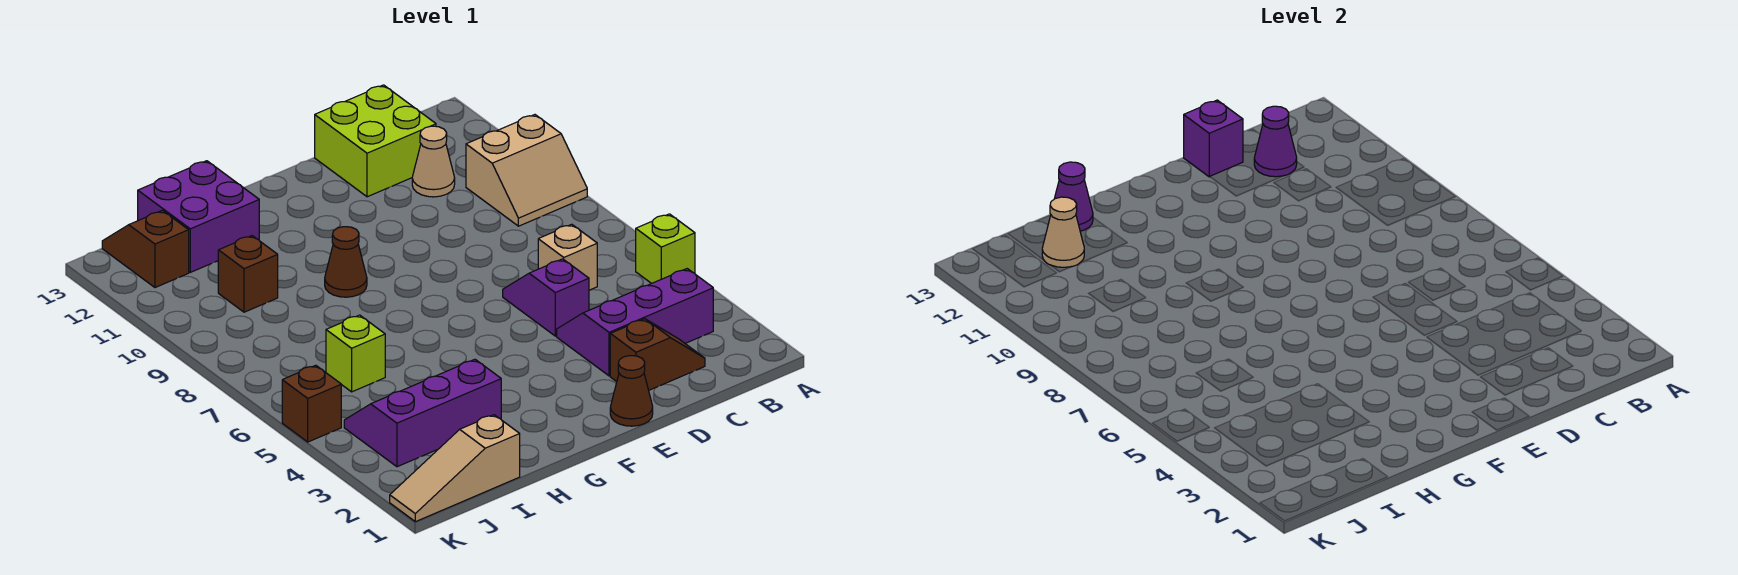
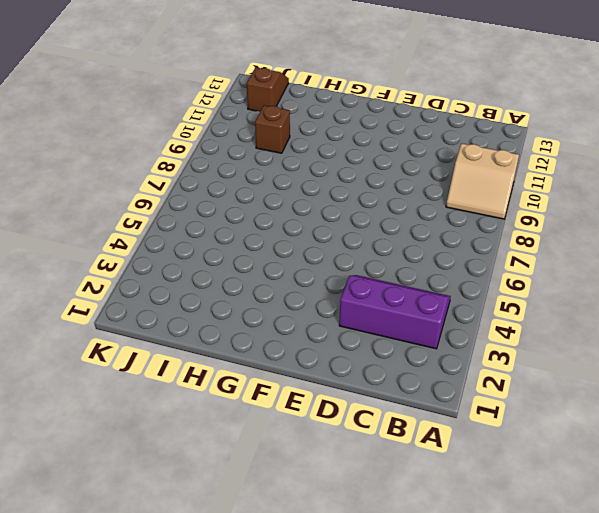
none -> lime 1x1 brick [636,214,695,284]
none -> brown 1x2 slope [610,319,705,390]
none -> tan 1x1 brick [538,224,597,290]

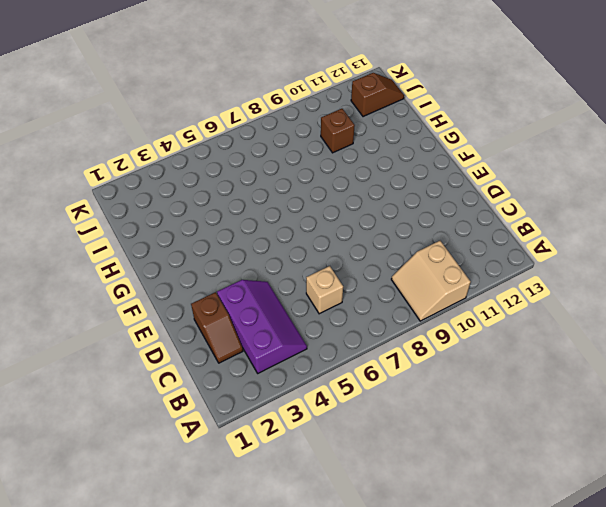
none -> lime 1x1 brick [636,214,695,284]
none -> tan 1x1 cone [412,126,455,197]
none -> lime 2x2 brick [315,85,436,197]

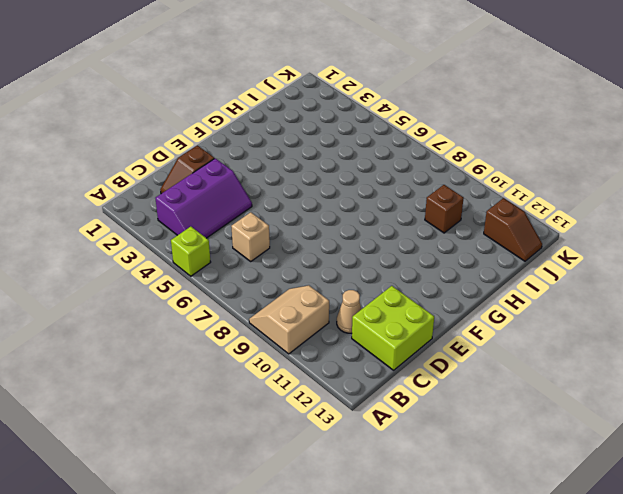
none -> purple 1x2 slope [503,259,589,336]
none -> brown 1x1 cone [610,356,653,426]
none -> brown 1x1 cone [325,227,367,297]

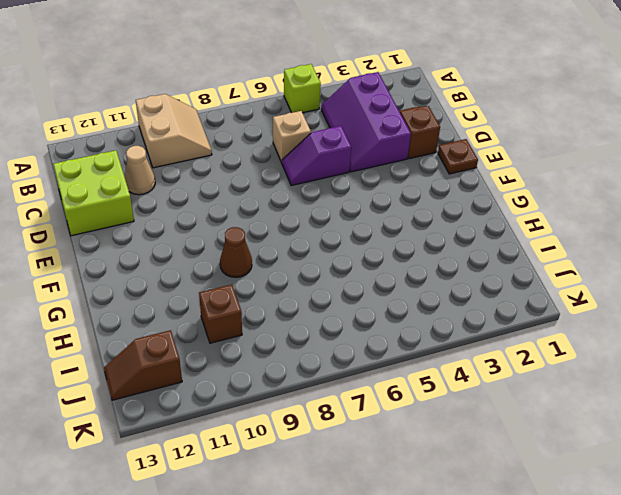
brown 1x1 plate [438,139,478,174] -> brown 1x1 cone [610,356,653,426]
none -> purple 2x3 slope [344,359,501,467]
none -> purple 2x2 brick [138,161,259,272]
none -> tan 1x3 slope [390,415,520,522]

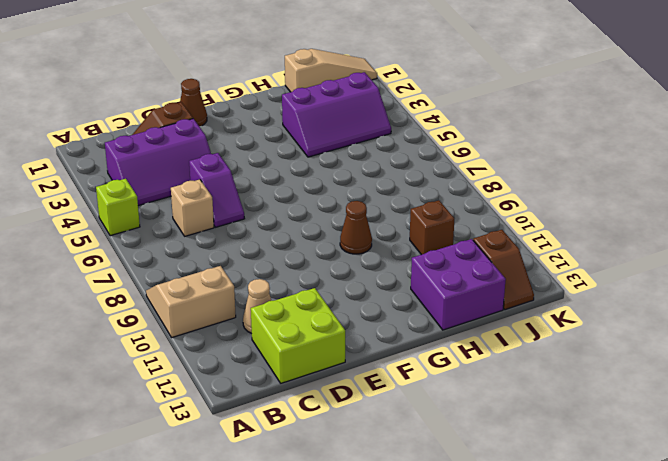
none -> lime 1x1 brick [326,315,385,392]
none -> brown 1x1 brick [282,365,341,442]
none -> purple 1x1 cone [1254,106,1297,177]

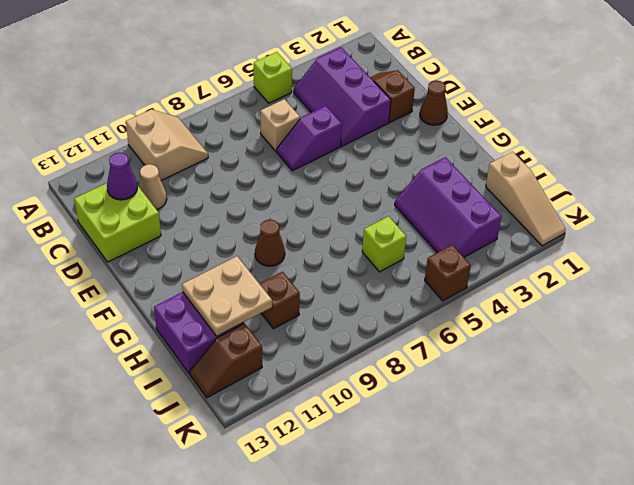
tan 2x2 plate [182,256,272,336] -> tan 1x1 cone [1042,197,1084,267]
none -> purple 1x1 brick [1184,100,1243,177]
none -> purple 1x1 cone [1054,162,1093,231]

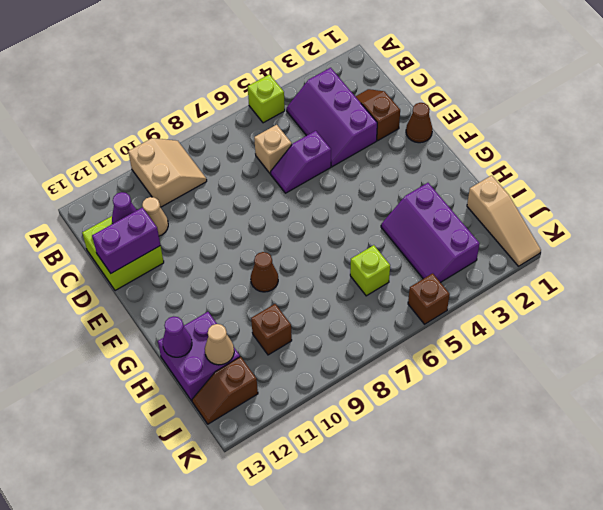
purple 1x2 brick [92,207,160,273] -> purple 1x1 brick [1184,100,1243,177]

